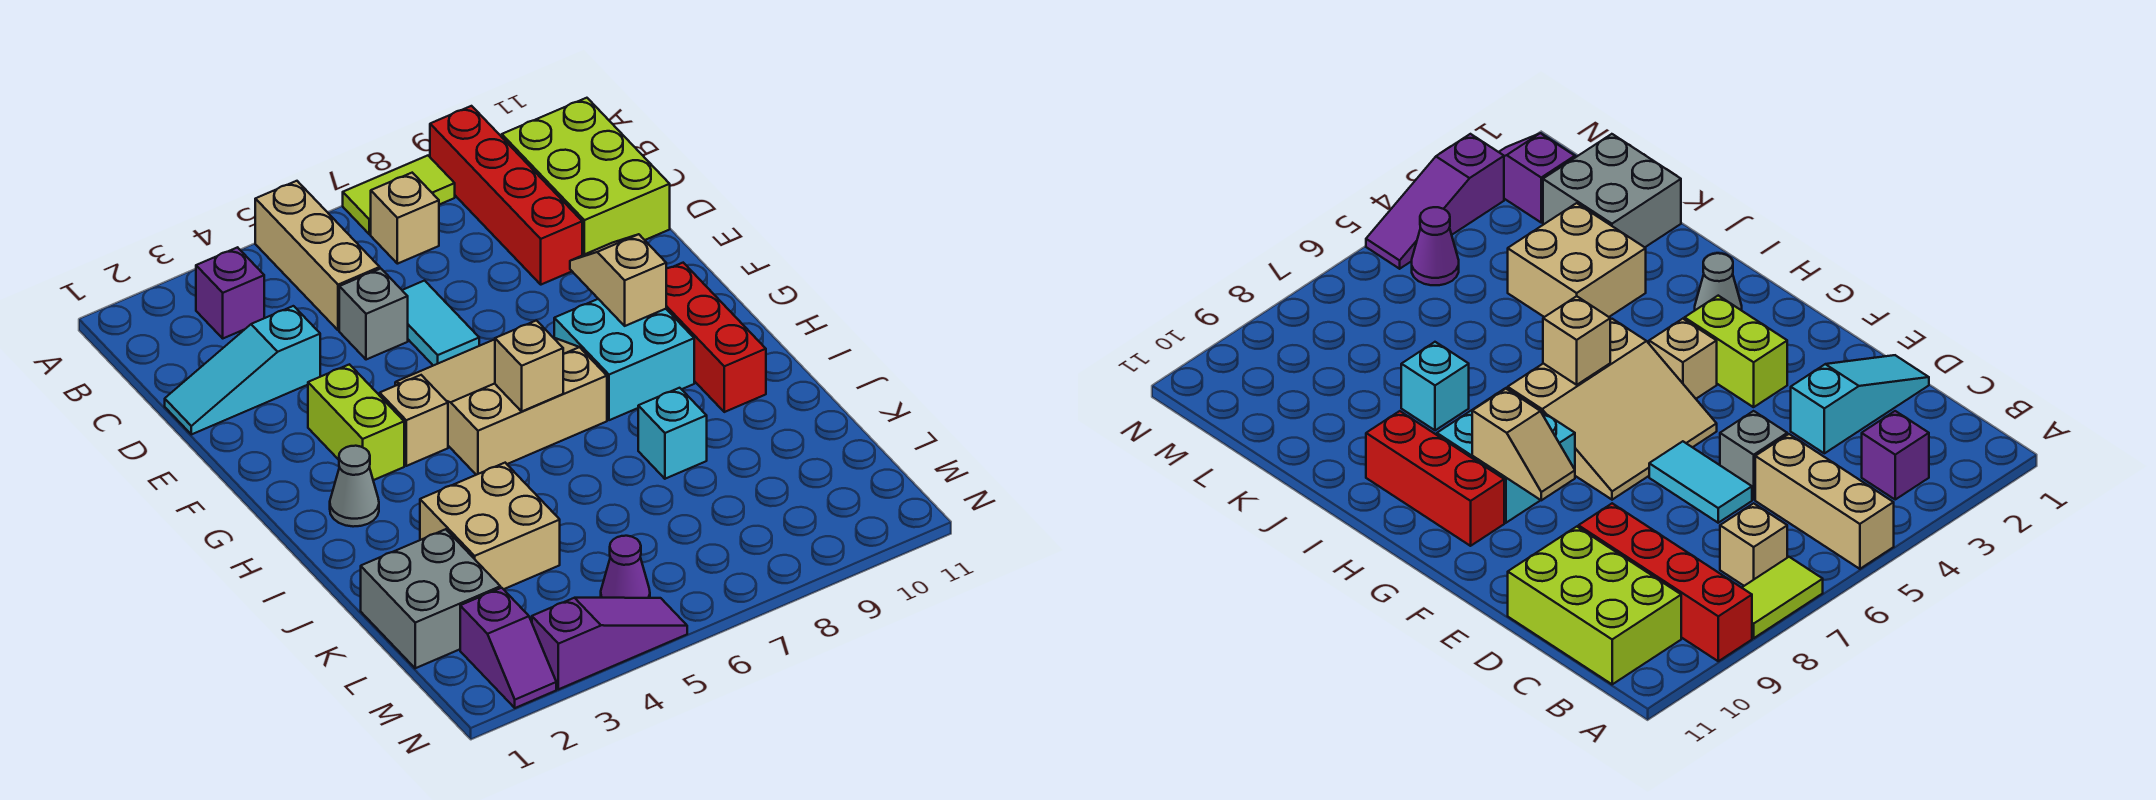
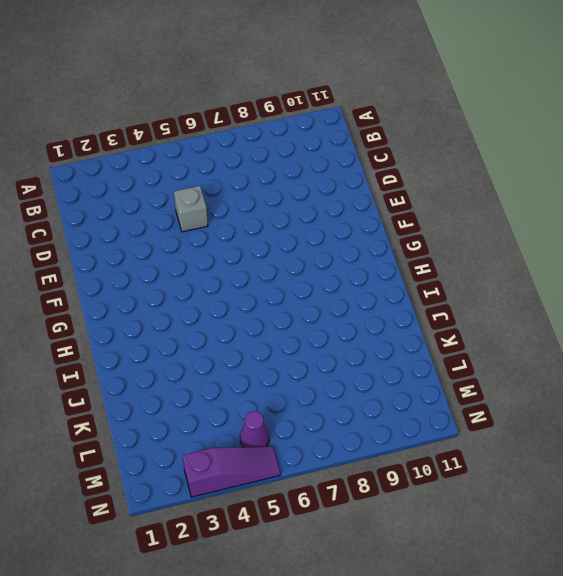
none -> tan 1x3 brick [255,181,380,330]
none -> lime 1x2 tile [343,156,455,234]
none -> red 1x4 brick [430,106,582,285]

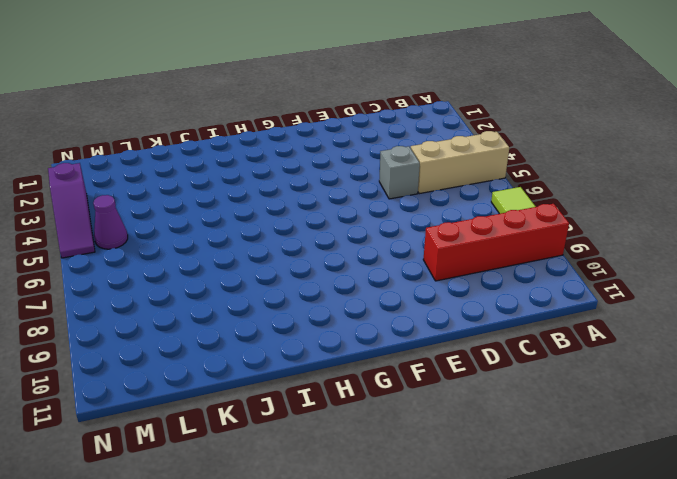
none -> purple 1x1 brick [196,247,264,338]
none -> tan 1x1 brick [371,173,439,264]
none -> lime 2x3 brick [502,98,670,255]

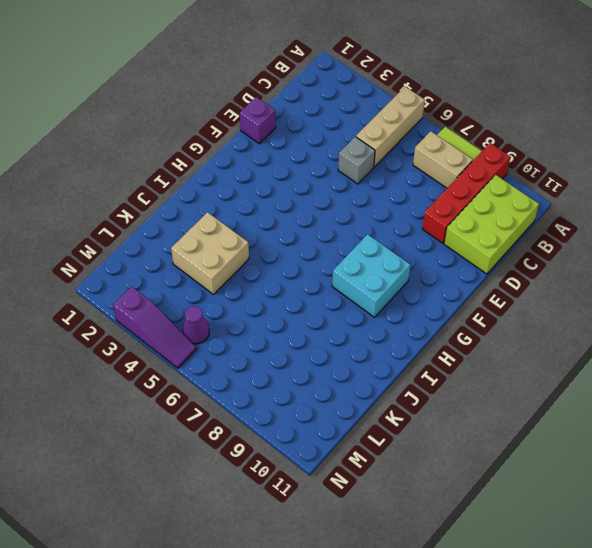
tan 1x2 brick [413,131,473,188] -> tan 1x1 brick [371,173,439,264]
purple 1x1 brick [240,97,276,144] -> purple 1x1 brick moved to [196,247,264,338]
none -> cyan 1x3 slope [165,306,320,434]
none -> cyan 1x2 tile [402,281,479,366]
none -> lime 1x2 brick [308,364,404,480]

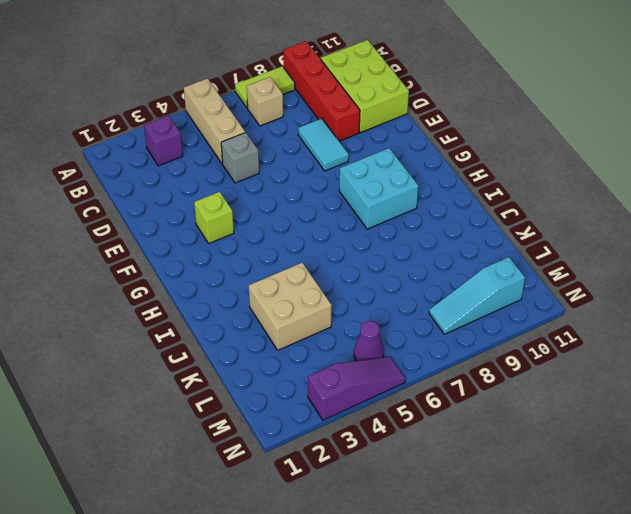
cyan 1x2 tile [298,118,349,171] -> cyan 1x2 tile moved to [402,281,479,366]
lime 1x1 brick [194,192,234,243] -> lime 1x2 brick [308,364,404,480]
cyan 1x3 slope [429,257,525,334] -> cyan 1x3 slope moved to [165,306,320,434]
none -> tan 3x3 slope [395,337,607,475]
none -> tan 1x1 brick [380,375,448,466]
none -> red 1x3 brick [666,263,766,412]

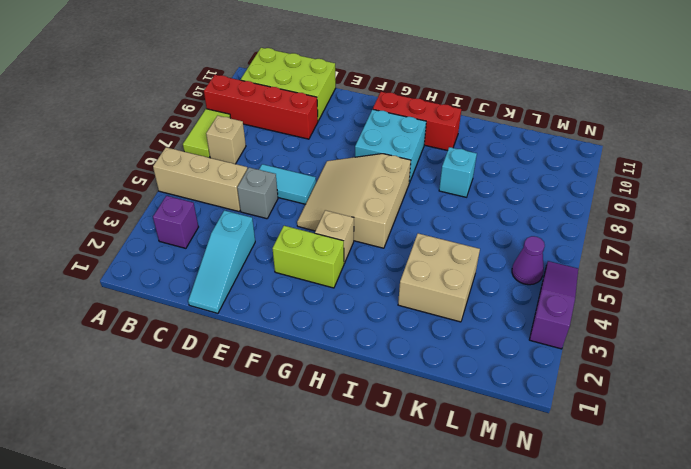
none -> grey 1x1 cone [330,446,379,527]
none -> grey 2x2 brick [361,529,500,668]
none -> purple 1x2 slope [460,588,556,708]

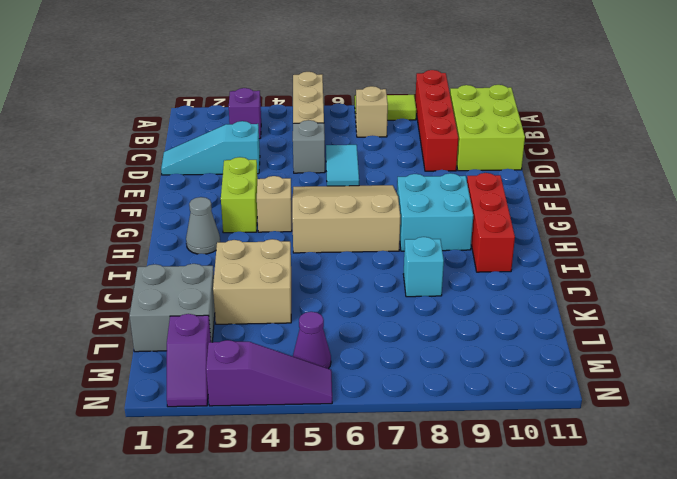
none -> tan 1x2 slope [570,234,666,326]
none -> tan 1x1 brick [495,320,563,411]

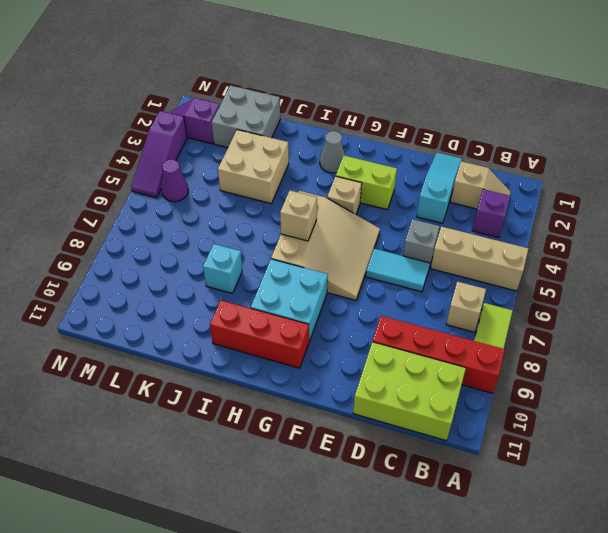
tan 1x2 slope [451,161,511,209] -> tan 1x2 slope moved to [570,234,666,326]

